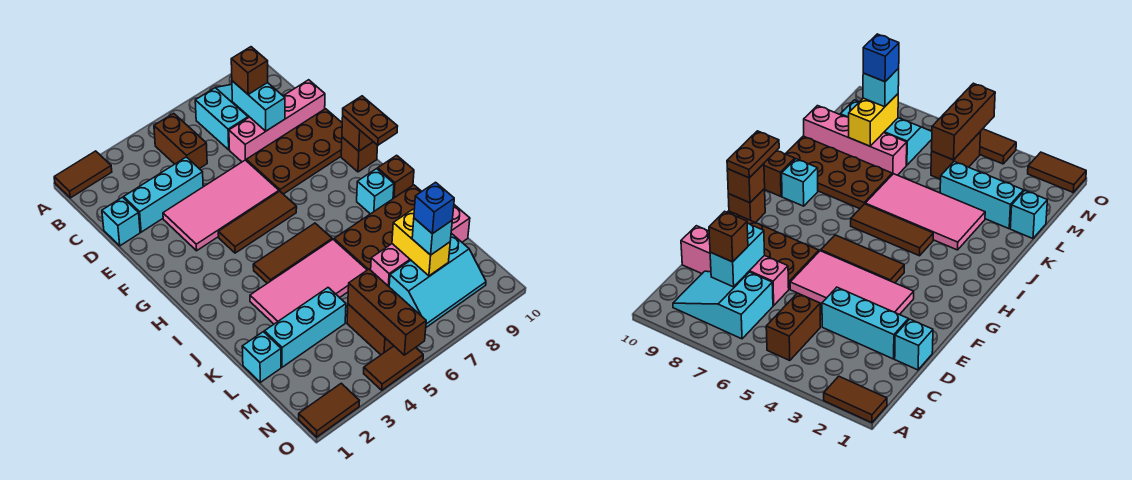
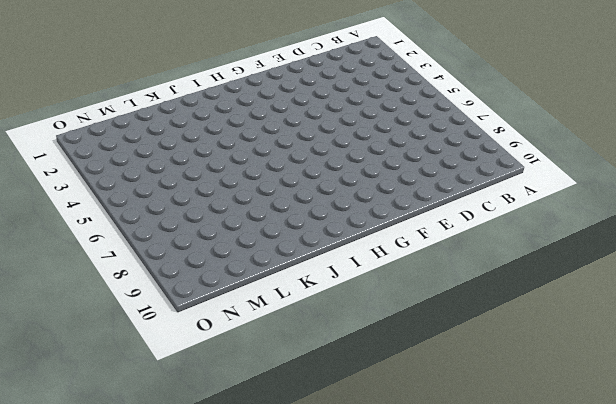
none -> brown 1x2 tile [54,151,112,198]
none -> brown 1x2 brick [154,113,207,169]
none -> cyan 2x3 slope [195,84,249,150]
none -> cyan 1x1 brick [102,197,140,246]

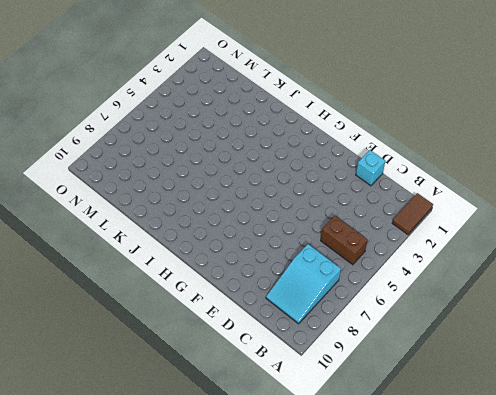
none -> cyan 1x3 brick [124,157,203,232]
none -> pink 1x4 brick [229,80,325,162]
none -> pink 2x4 tile [163,160,279,251]
none -> brown 2x4 plate [246,109,342,194]

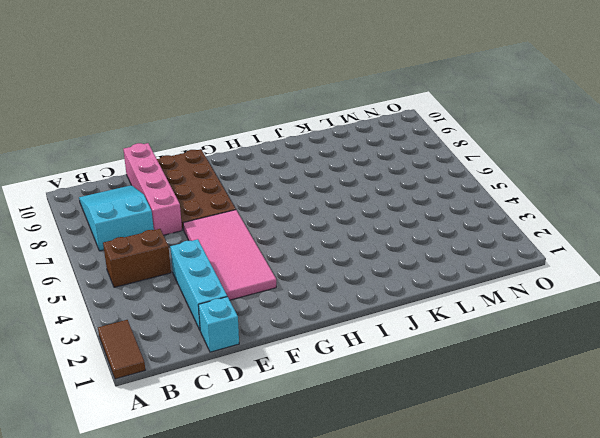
none -> brown 1x3 tile [218,191,297,253]
none -> brown 1x1 brick [341,137,378,172]
none -> brown 1x3 tile [253,223,332,283]
none -> cyan 1x1 brick [357,169,394,214]

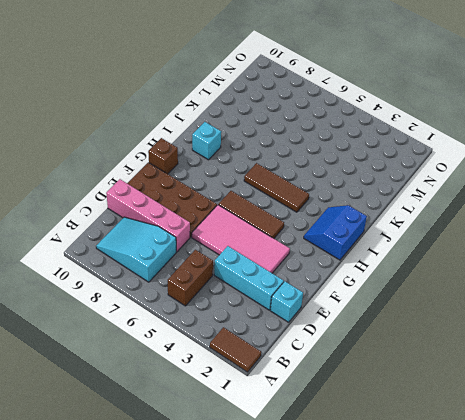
blue 2x2 slope [304,205,367,260] -> none
none -> brown 1x1 brick [378,155,414,198]
none -> pink 2x4 tile [250,239,367,324]
none -> brown 2x4 plate [334,185,422,270]
none -> cyan 1x1 brick [242,332,281,382]

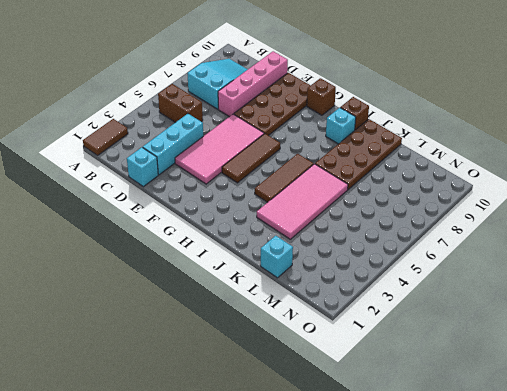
none -> cyan 1x3 brick [264,288,346,367]
none -> pink 1x4 brick [371,205,470,286]
none -> brown 1x2 brick [347,304,394,355]
none -> cyan 2x3 slope [389,233,486,327]

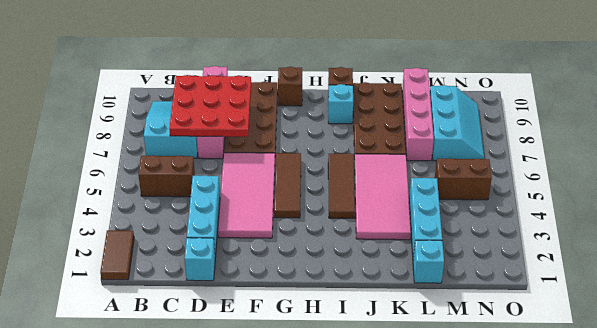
red 3x3 plate [169,75,251,137] -> cyan 1x2 brick [232,81,285,131]
none -> brown 1x2 tile [299,383,359,437]
none -> brown 1x2 tile [364,346,423,390]
none -> brown 1x1 brick [342,116,373,151]
none -> yellow 1x2 brick [392,210,450,276]

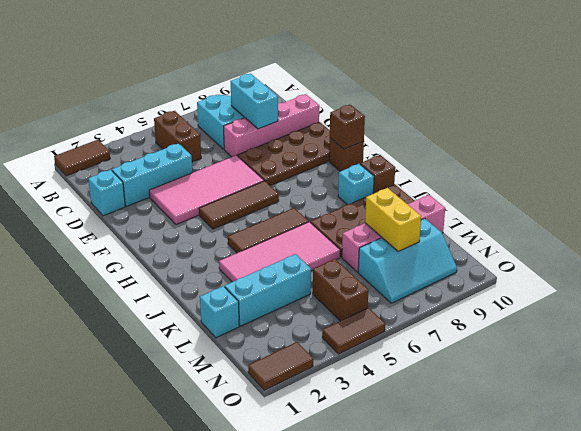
none -> brown 1x3 brick [348,269,426,355]
none -> brown 1x1 brick [231,47,268,94]
none -> brown 1x2 plate [343,96,398,145]
none -> cyan 1x1 brick [412,218,452,255]

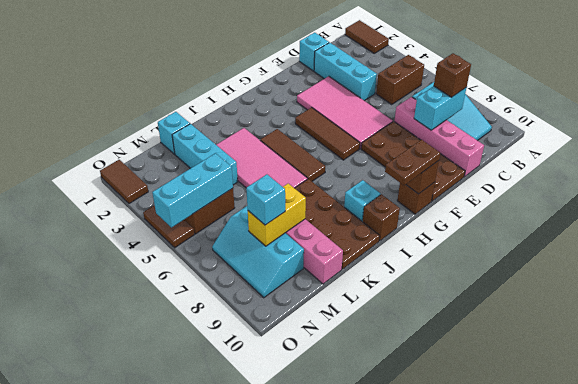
cyan 1x3 brick [152,153,233,227] -> brown 1x3 brick [348,269,426,355]
none -> blue 1x1 brick [414,182,454,234]

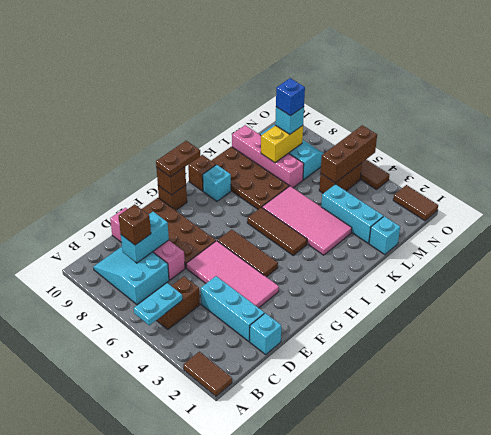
cyan 1x2 plate [134,283,182,325] -> none

